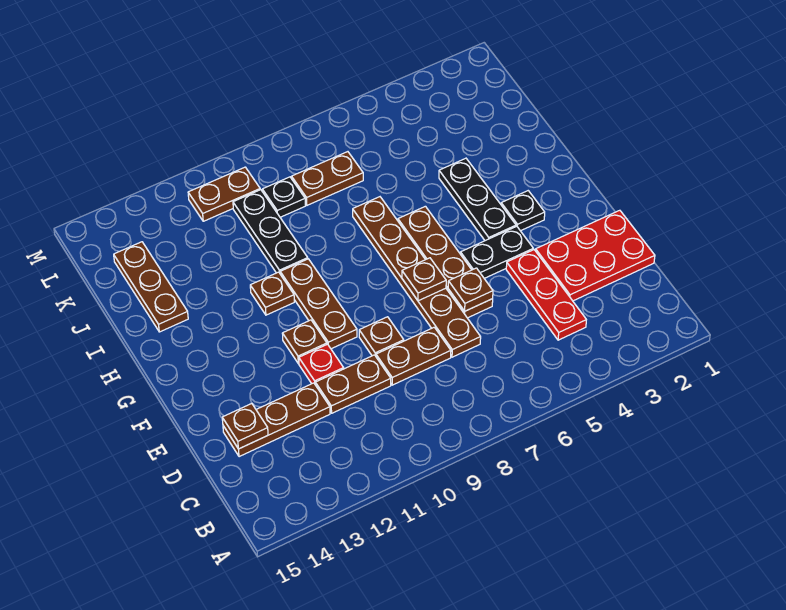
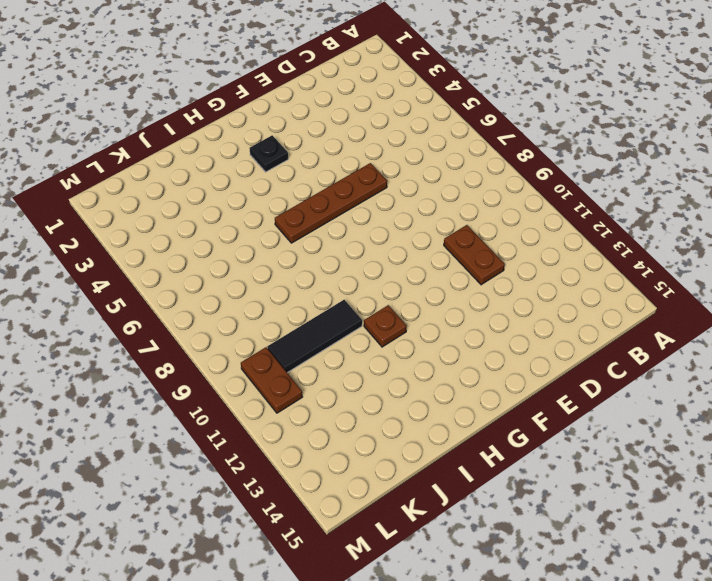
black 1x3 tile [267,300,362,373] -> black 1x3 plate [233,190,308,273]
none -> red 1x3 plate [506,250,586,340]
none -> red 2x3 plate [536,210,655,301]
none -> brown 1x6 plate [353,197,481,357]

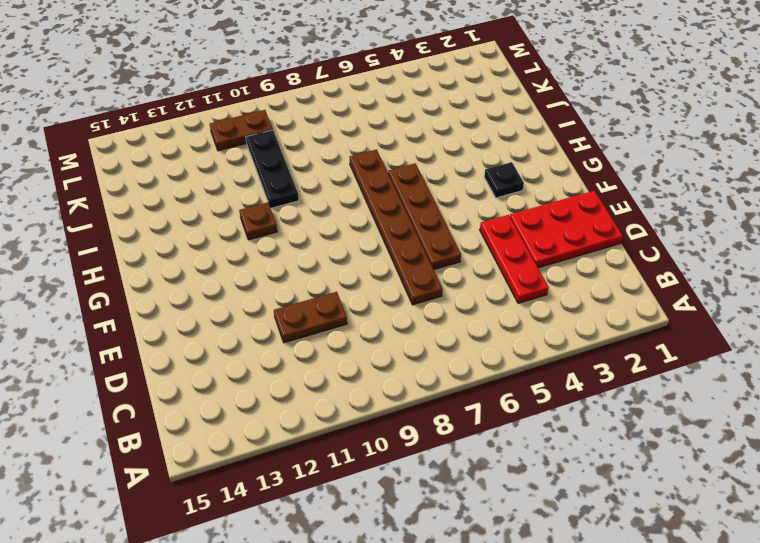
none -> brown 1x2 plate [376,327,451,385]
none -> brown 1x3 plate [223,383,330,457]
none -> brown 1x1 plate [359,317,404,356]

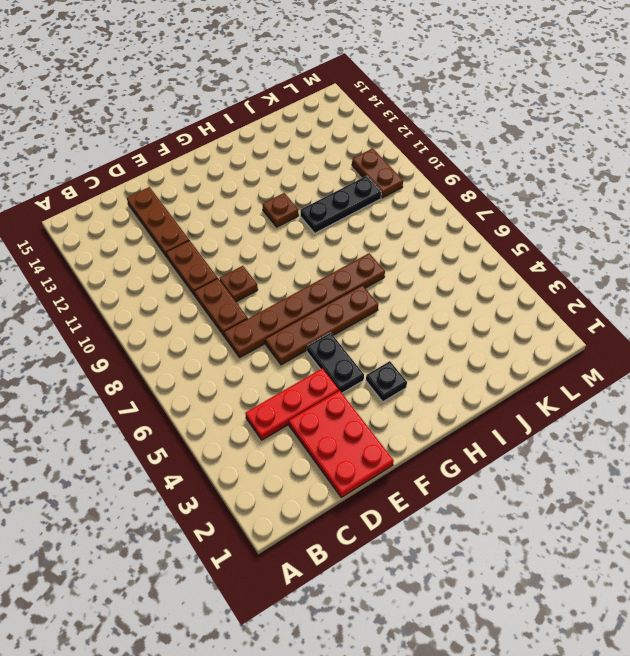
none -> red 1x1 plate [299,344,344,384]
none -> brown 1x3 plate [280,259,357,349]
none -> brown 1x1 plate [282,320,327,364]

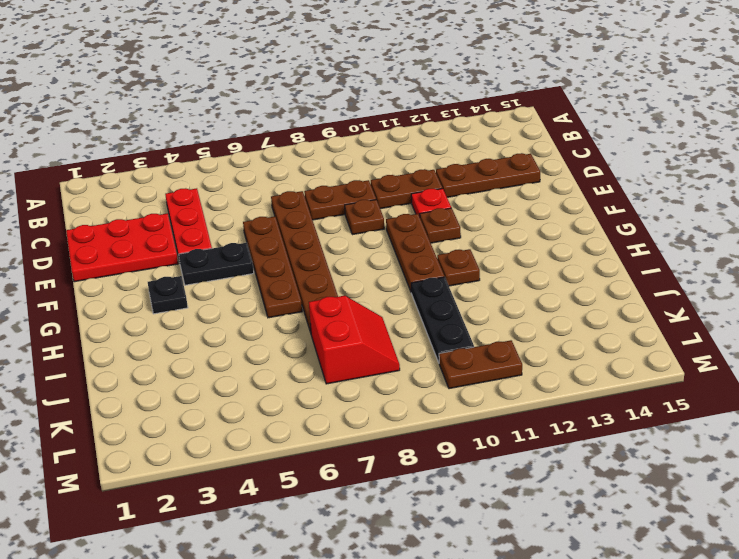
red 2x2 slope [309,296,400,384] -> brown 1x2 plate [292,152,363,205]
none -> black 1x3 plate [439,158,516,241]
none -> brown 1x3 plate [114,242,188,332]
none -> black 1x1 plate [262,177,305,217]

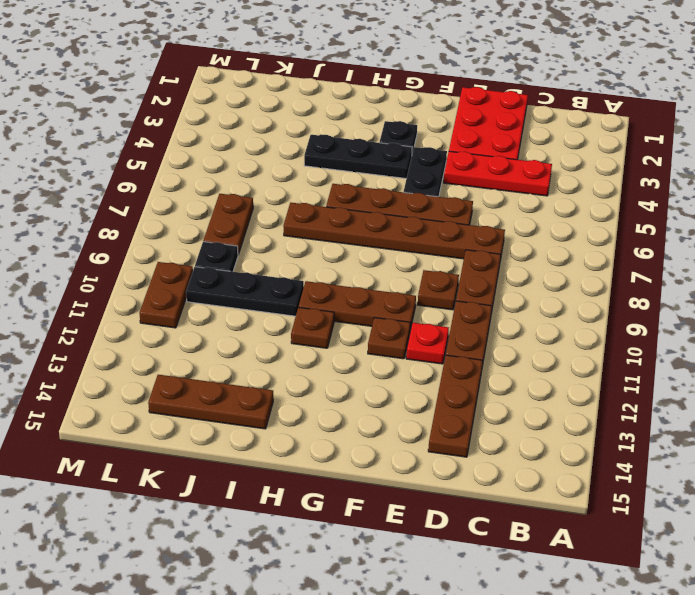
none -> brown 1x1 plate [222,404,268,449]
none -> brown 1x1 plate [448,268,493,311]
none -> brown 1x1 plate [402,258,446,301]

